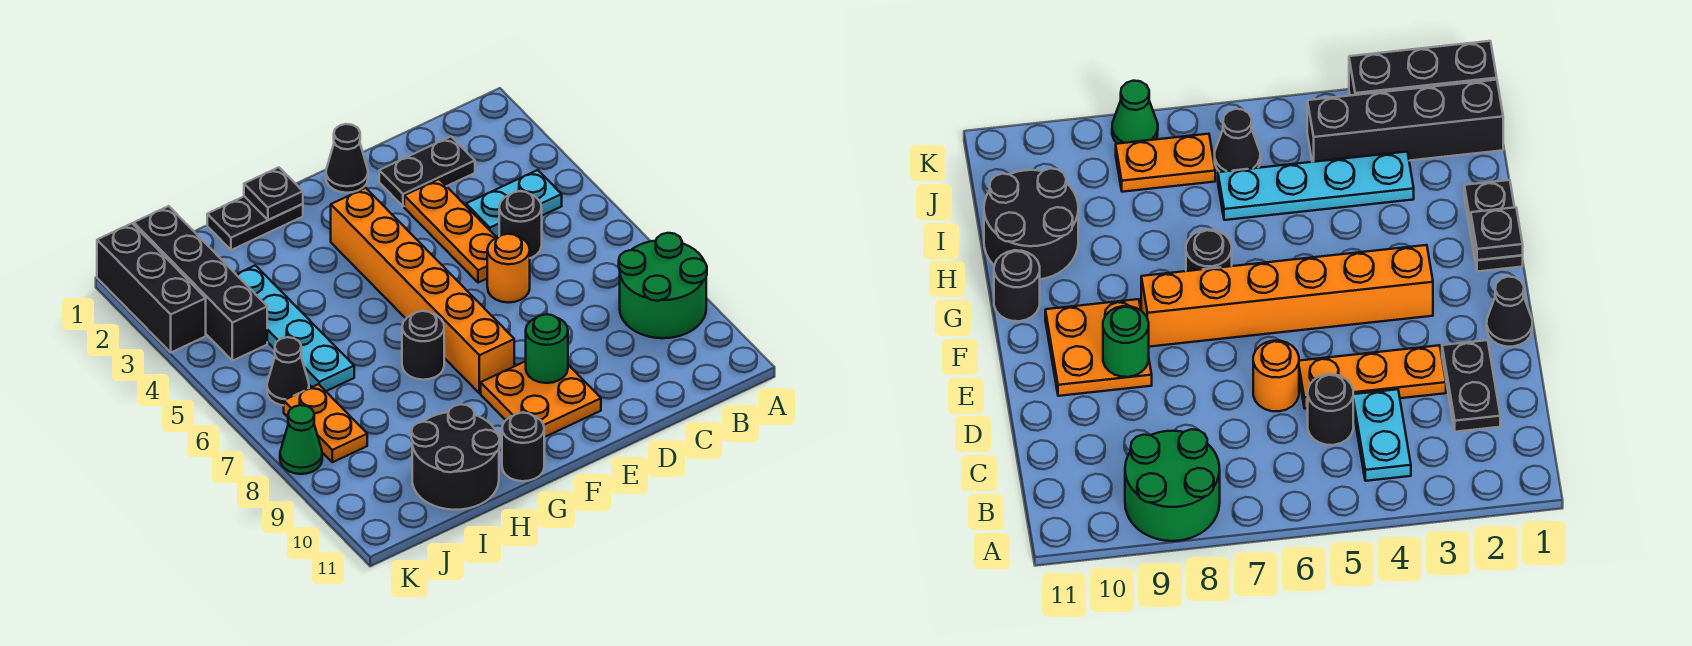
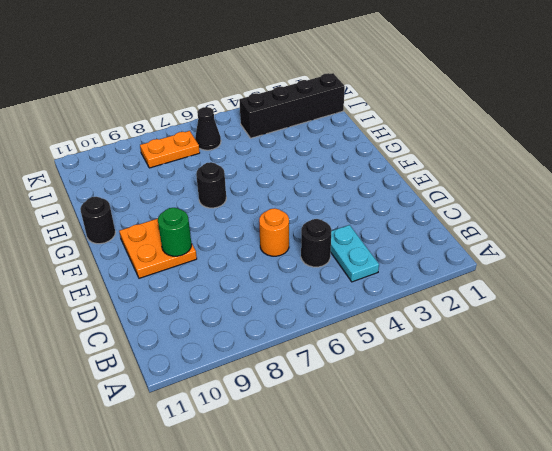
none -> green 2x2 round brick [619,233,707,338]
none -> black 1x2 plate [379,137,475,206]
none -> orange 1x3 plate [404,179,497,283]

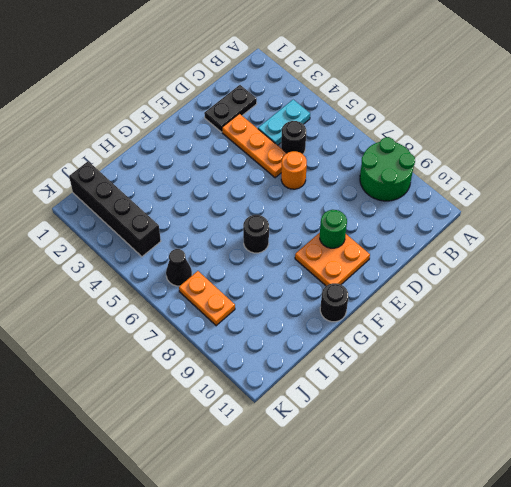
none -> black 1x1 cone [326,124,368,193]
none -> orange 1x6 brick [331,188,514,393]
none -> black 1x2 plate [207,196,303,250]

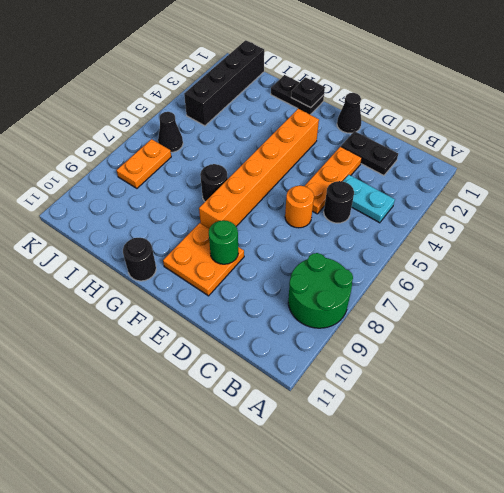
none -> black 2x2 round brick [411,404,500,510]
none -> cyan 1x4 plate [236,265,354,391]
none -> black 1x3 brick [97,223,206,352]

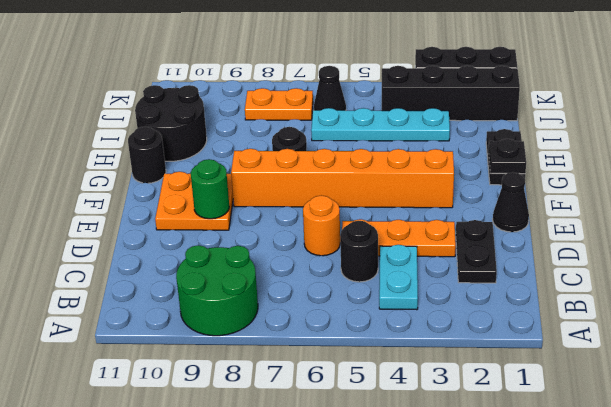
none -> green 1x1 cone [280,405,322,474]

